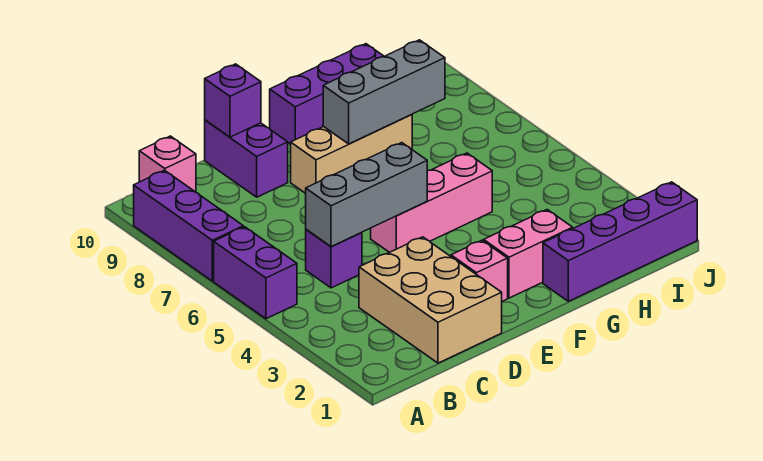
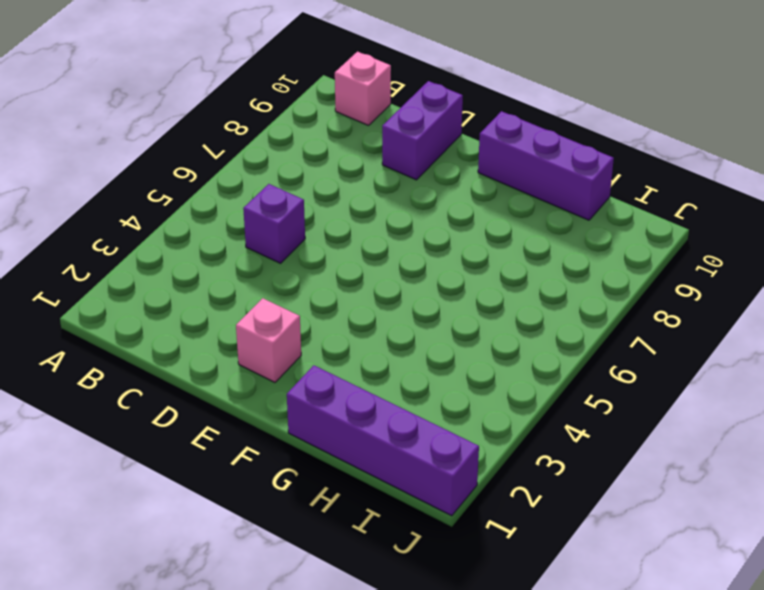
none -> purple 1x2 brick [214,227,297,319]
none -> purple 1x3 brick [134,170,243,281]
none -> tan 2x3 brick [359,237,502,363]

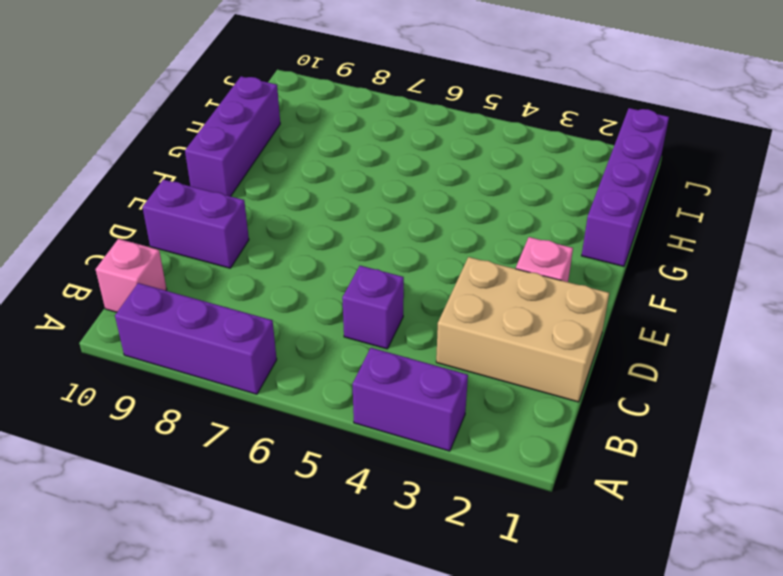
purple 1x2 brick [352,348,468,451] -> purple 1x2 brick moved to [214,227,297,319]
none -> pink 1x3 brick [371,153,492,253]
none -> tan 1x3 brick [291,115,412,193]
none -> pink 1x2 brick [484,210,573,298]

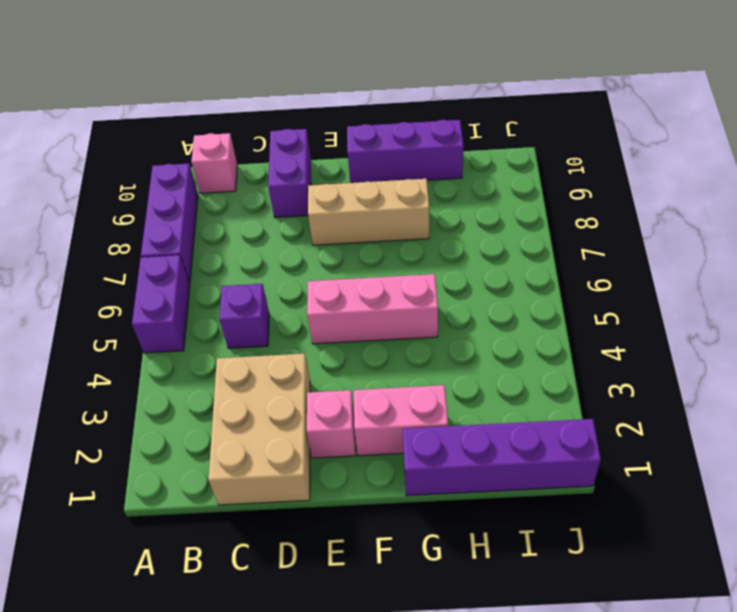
none -> grey 1x3 brick [306,143,427,247]
none -> purple 1x1 brick [205,64,261,137]
none -> grey 1x3 brick [323,40,445,144]

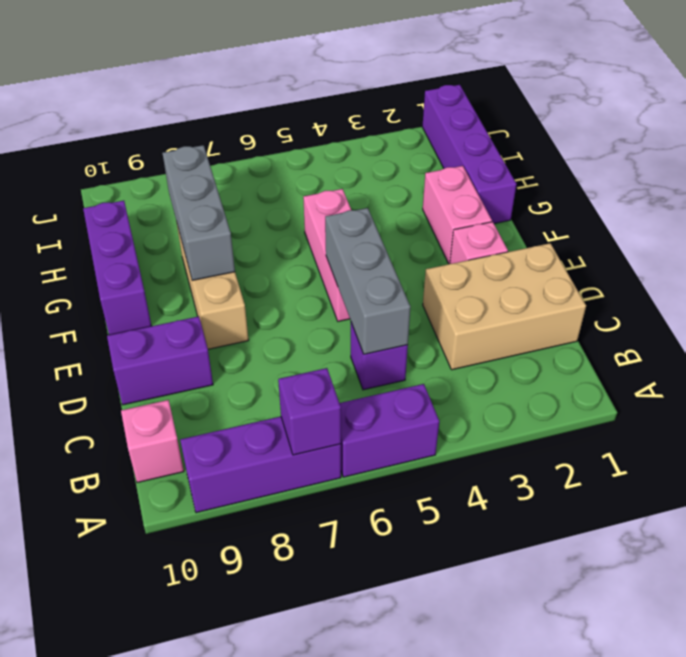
purple 1x1 brick [278,368,341,455] -> purple 1x1 brick moved to [205,64,261,137]

